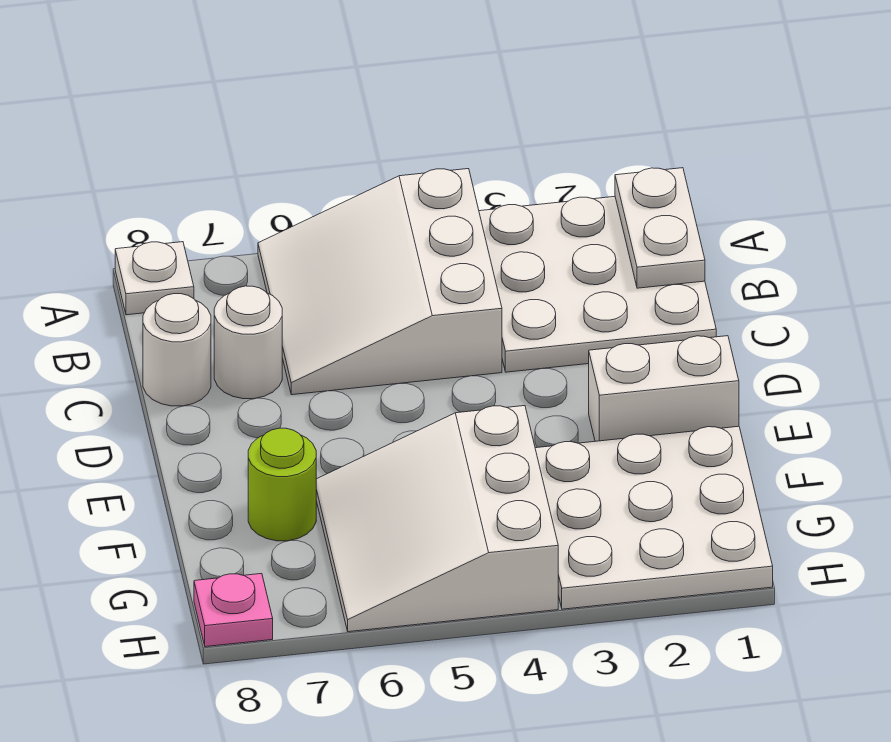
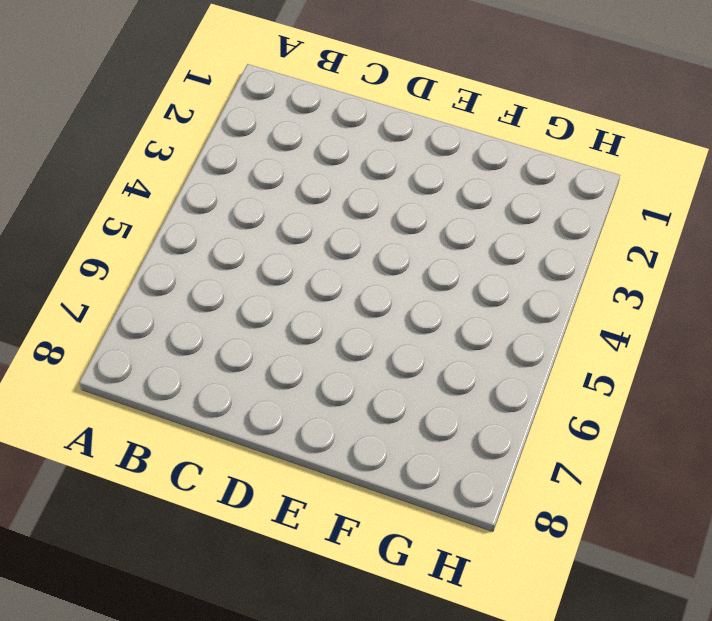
none -> white 3x3 plate [479,197,716,372]
none -> white 3x3 slope [258,169,502,395]

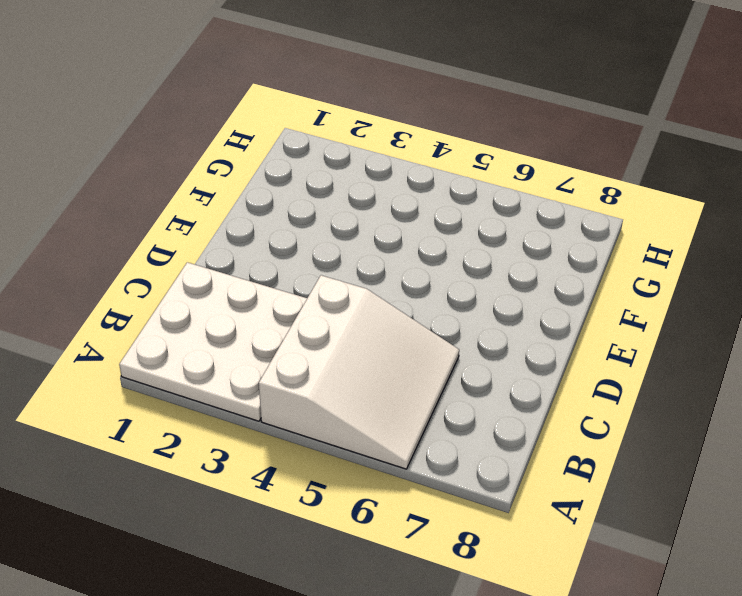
none -> white 1x1 plate [115,242,194,315]
none -> white 1x1 round brick [214,286,282,399]

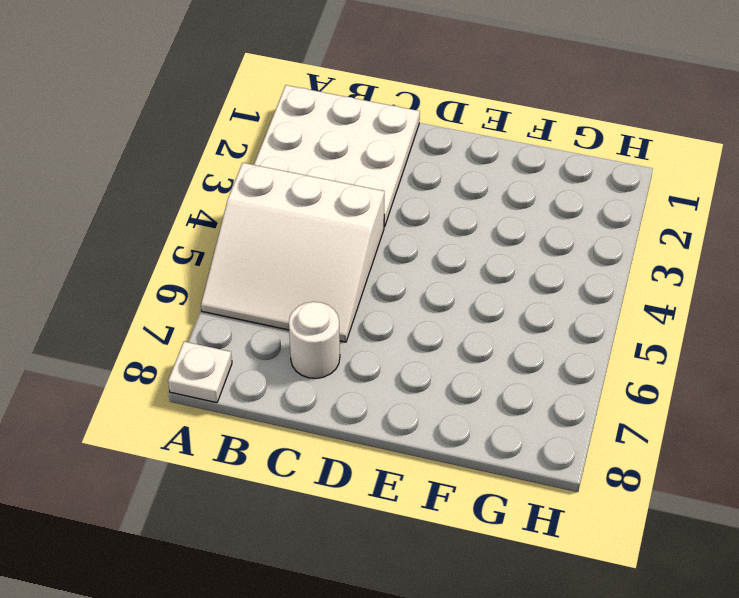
none -> white 1x1 round brick [143,294,211,406]
none -> white 1x2 brick [589,336,739,441]

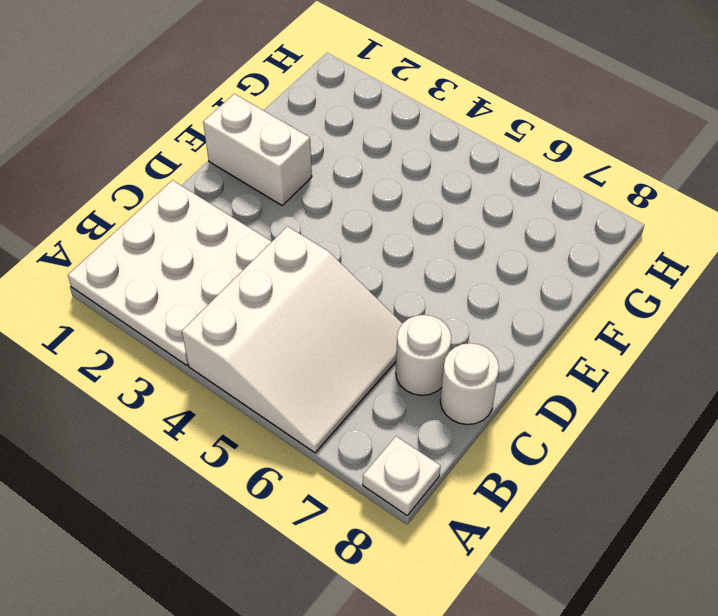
none -> white 3x3 plate [535,426,773,609]
none -> white 3x3 slope [316,406,558,632]

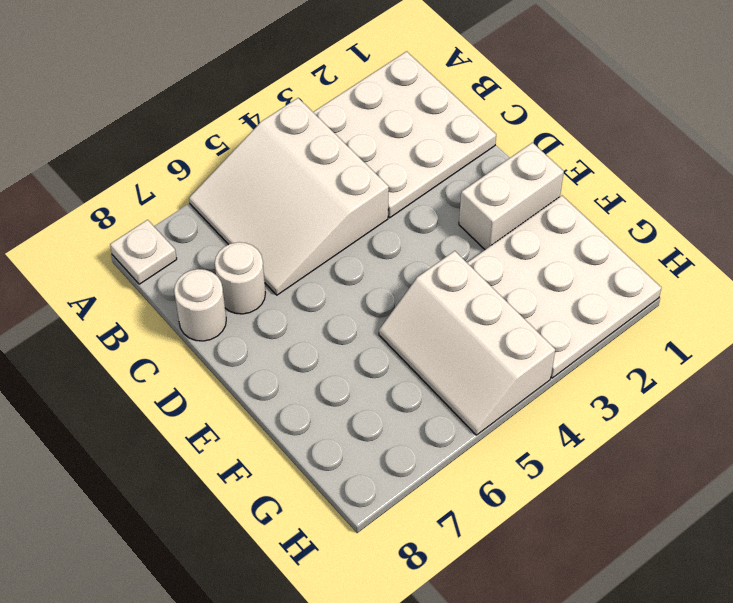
white 2x3 slope [379,251,555,435] -> white 3x3 slope [316,406,558,632]
none -> lime 1x1 round brick [248,428,316,541]
none -> pink 1x1 plate [194,574,273,647]

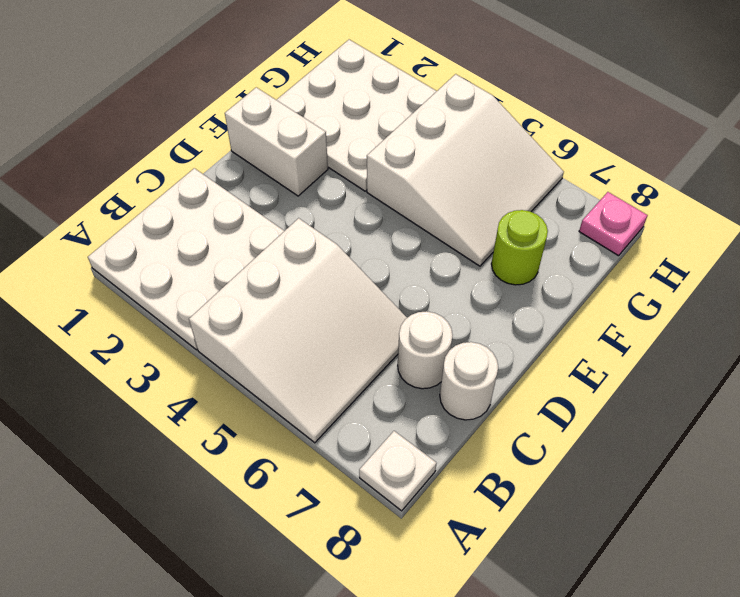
none -> white 1x2 plate [615,168,705,288]

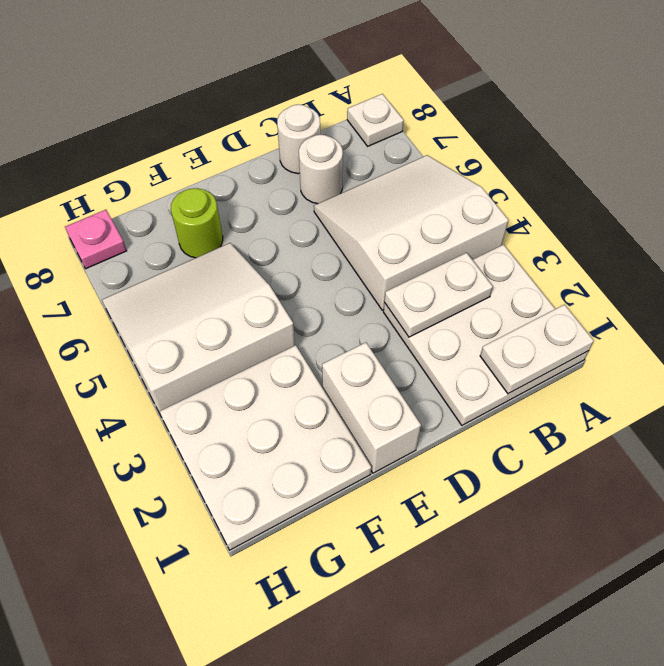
white 1x2 plate [384,253,493,337] -> none

